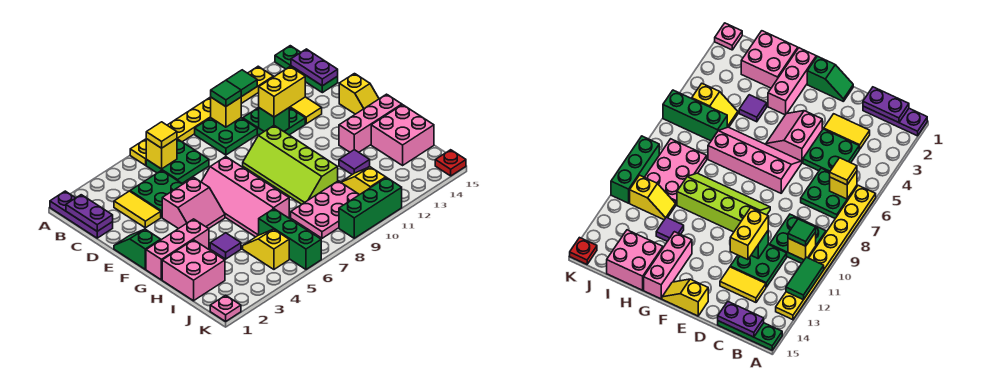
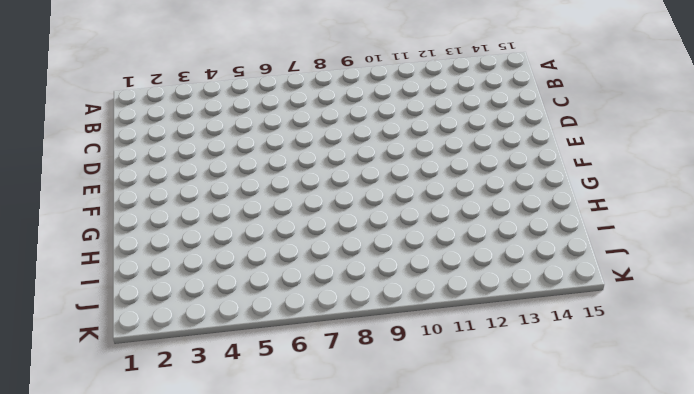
none -> purple 1x3 plate [50,191,113,238]
none -> yellow 1x8 plate [130,66,273,165]
none -> green 1x3 plate [275,46,338,93]
none -> green 2x2 plate [146,139,209,183]

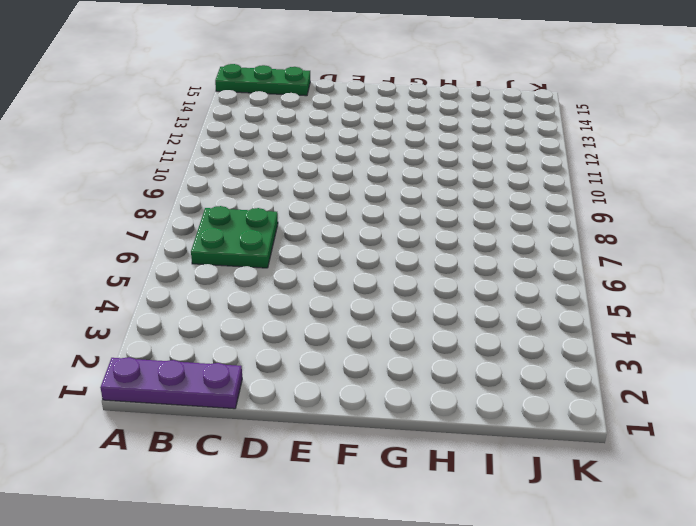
none -> yellow 1x8 plate [130,66,273,165]
none -> green 2x2 plate [195,118,257,155]
none -> yellow 1x2 tile [114,191,161,228]
none -> green 2x2 plate [130,170,183,217]

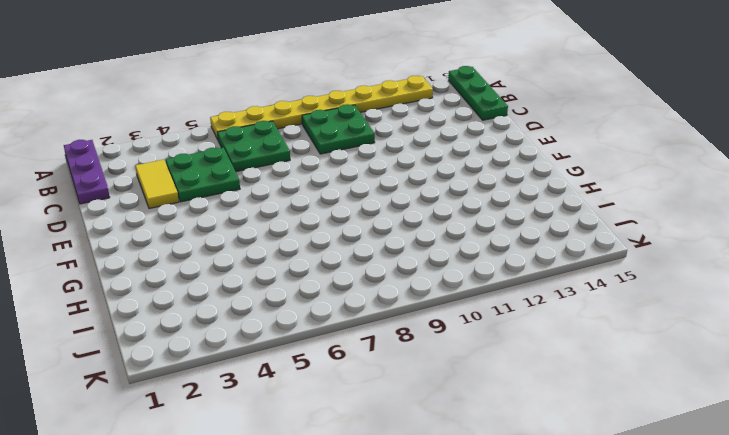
none -> green 2x2 plate [242,107,305,135]
none -> yellow 1x2 tile [290,97,322,124]
none -> green 1x2 slope [114,229,161,269]
none -> pink 2x2 slope [162,177,225,229]

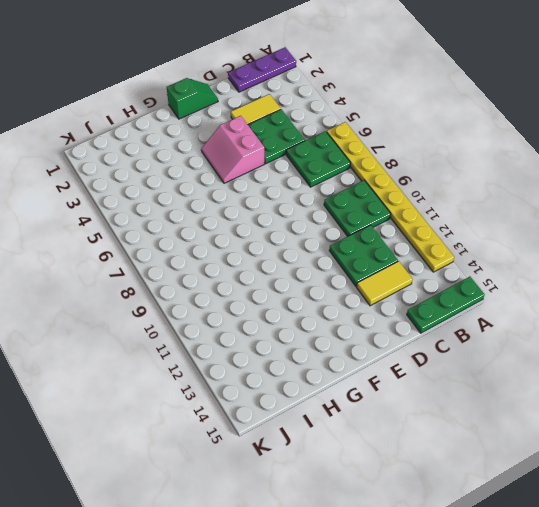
none -> pink 2x4 slope [201,157,289,237]
none -> lime 2x4 slope [243,126,338,204]
none -> yellow 1x2 slope [339,74,379,114]
none -> pink 1x3 brick [146,219,209,280]

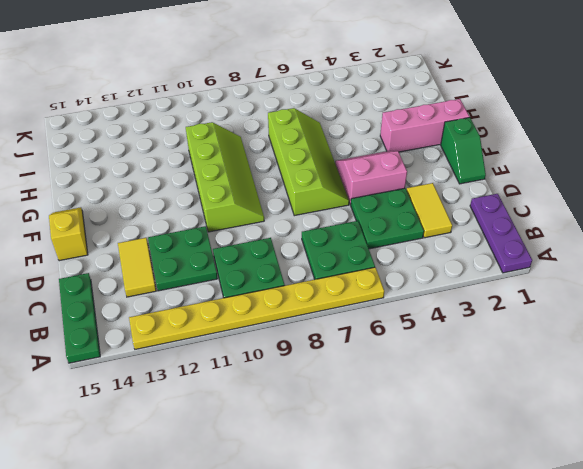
lime 2x4 slope [268,108,349,216] -> pink 2x4 slope [201,157,289,237]
none -> pink 1x3 brick [339,94,402,152]
none -> pink 2x2 brick [162,240,225,301]
none -> purple 1x1 tile [210,233,241,259]
none -> purple 1x1 tile [339,150,370,175]

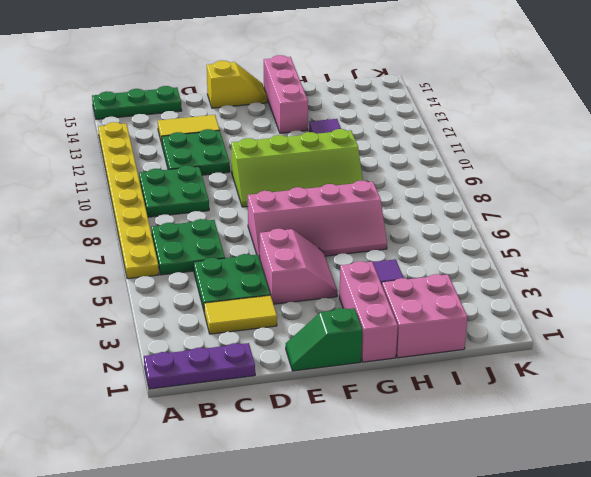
none -> pink 2x2 brick [371,105,434,165]
none -> yellow 1x2 slope [243,229,289,269]
none -> green 1x3 brick [259,209,321,269]
none -> pink 2x3 plate [291,181,359,238]

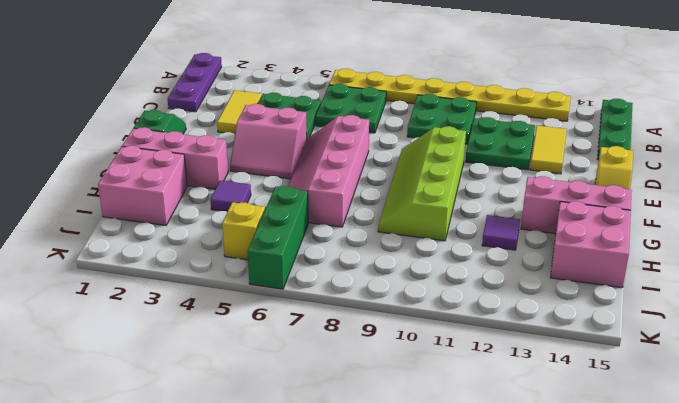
none -> pink 2x3 plate [291,181,359,238]
none -> yellow 1x2 slope [341,167,386,195]
none -> pink 1x1 plate [210,295,241,321]
none -> green 1x3 brick [339,178,402,238]

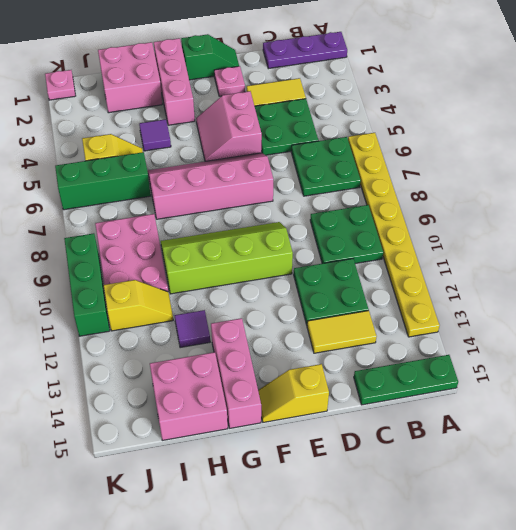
pink 1x1 plate [214,66,245,96] -> none
none -> red 1x1 plate [435,150,466,176]
none -> green 1x2 tile [226,70,257,97]
none -> purple 1x2 plate [66,195,113,231]
none -> yellow 1x1 brick [146,139,177,169]

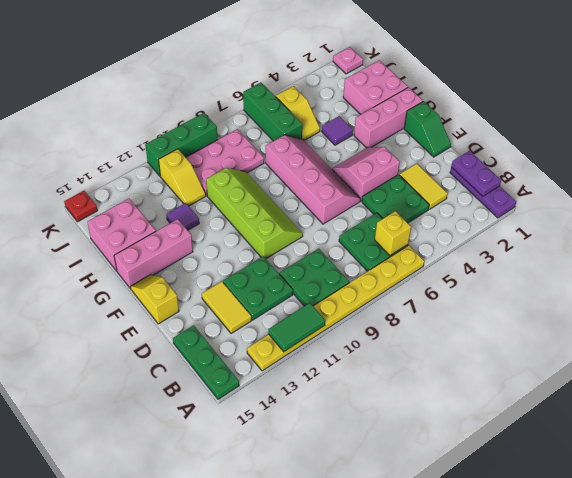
none -> yellow 1x1 brick [211,97,241,127]
none -> purple 1x2 plate [291,49,338,86]
none -> green 1x1 brick [259,108,289,131]
none -> yellow 1x1 tile [146,122,177,148]

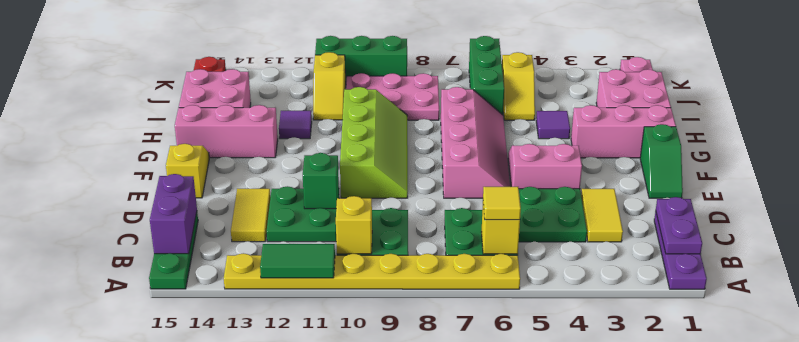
purple 1x2 brick [150,174,197,254] -> purple 1x2 plate [291,49,338,86]
none -> green 1x1 tile [211,80,241,107]
none -> yellow 1x2 brick [259,67,305,117]

